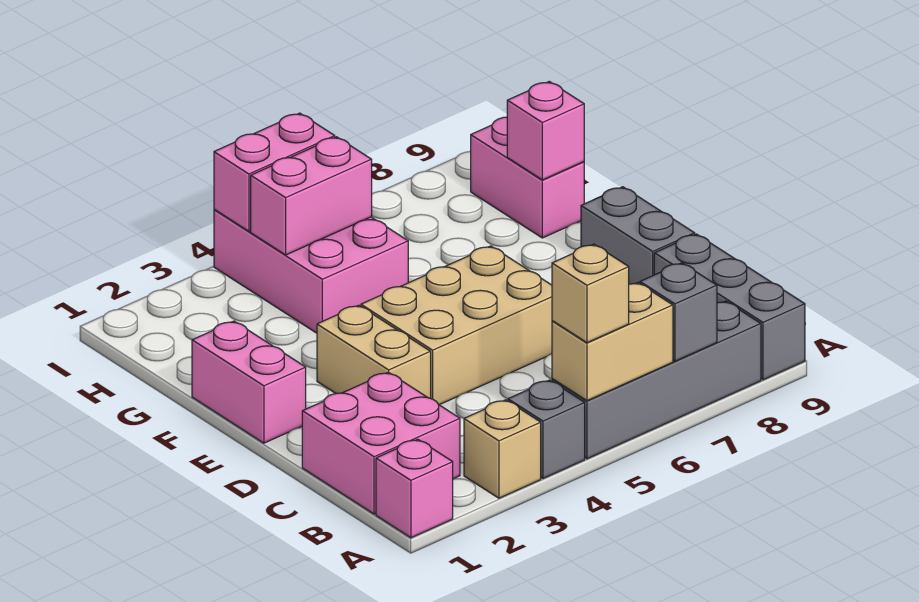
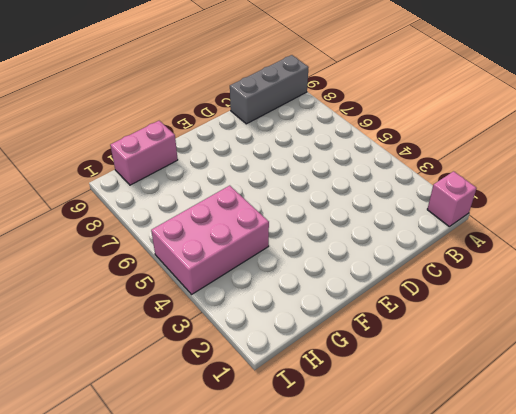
none -> tan 1x1 brick [464,400,541,498]
none -> grey 1x1 brick [508,380,585,478]
none -> grey 1x4 brick [552,301,761,459]

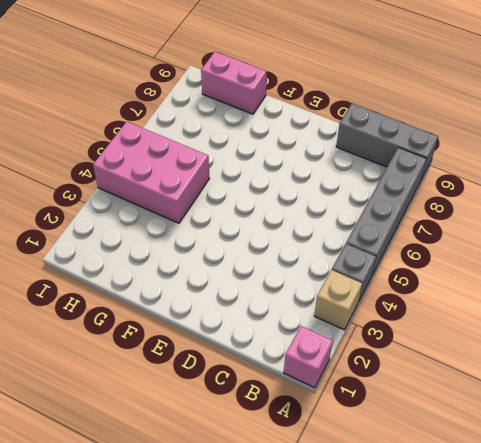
none -> pink 2x2 brick [302,372,460,514]
none -> tan 1x2 brick [317,305,431,398]
none -> tan 2x3 brick [361,246,552,405]

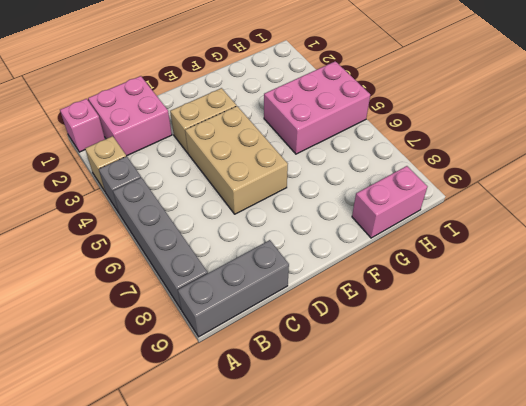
none -> grey 1x2 brick [581,187,695,284]
none -> pink 1x2 brick [192,321,306,443]
none -> tan 1x2 brick [552,283,673,401]

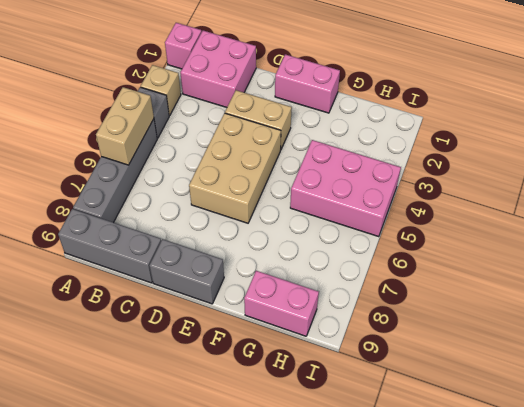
none -> grey 1x1 brick [640,263,717,361]
none -> pink 1x1 brick [507,81,584,180]
none -> pink 1x2 brick [251,137,372,255]

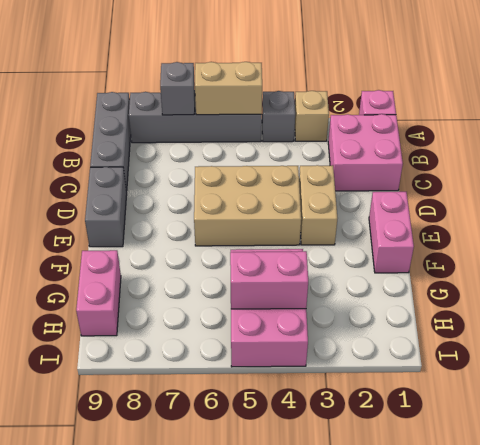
none -> pink 1x1 brick [507,81,584,180]
none -> pink 1x2 brick [214,113,335,231]
none -> tan 1x1 brick [552,244,629,343]

